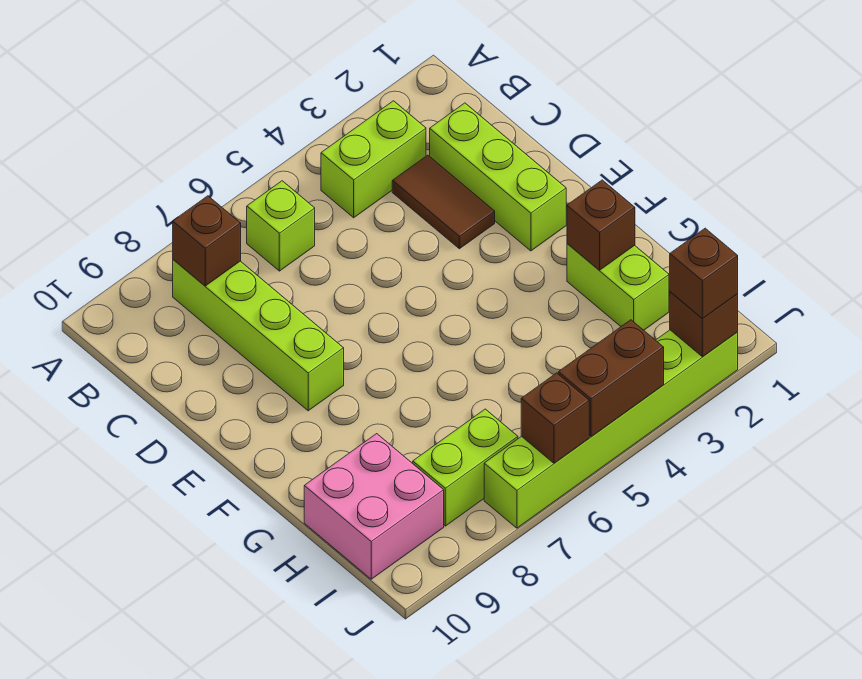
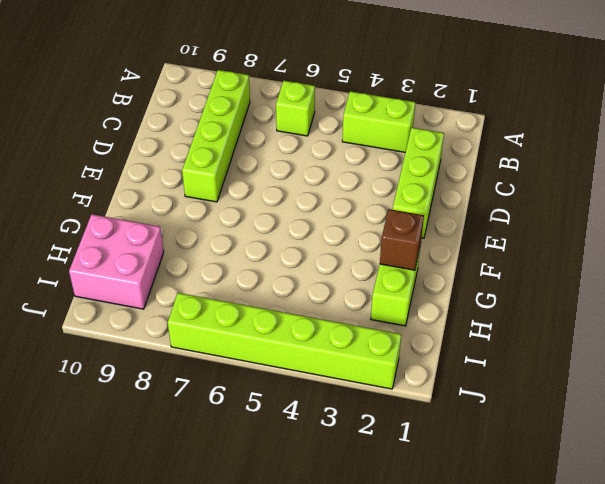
none -> brown 1x2 tile [392,155,495,249]
none -> lime 1x2 brick [413,409,518,526]
none -> brown 1x1 brick [173,196,241,286]

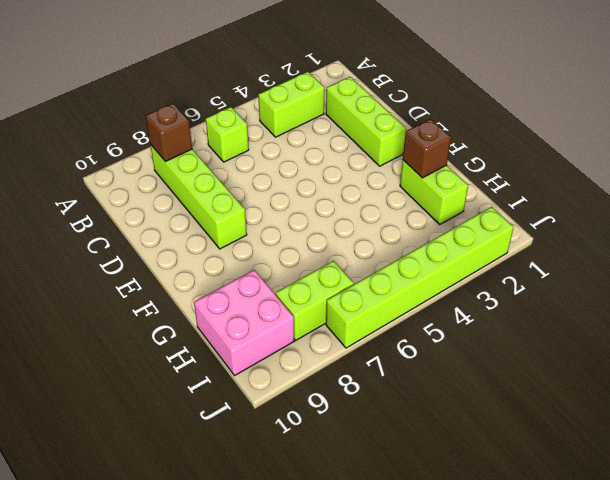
none -> brown 1x2 tile [392,155,495,249]
none -> brown 1x1 brick [670,292,738,357]
none -> brown 1x2 brick [558,320,664,437]

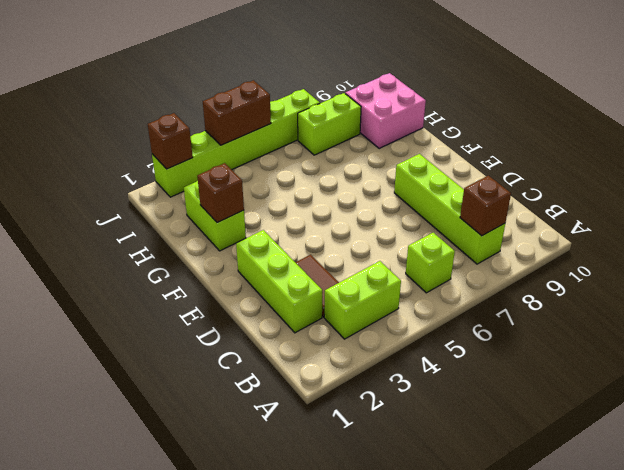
none -> brown 1x1 brick [521,373,589,463]
none -> brown 1x1 brick [670,228,738,318]

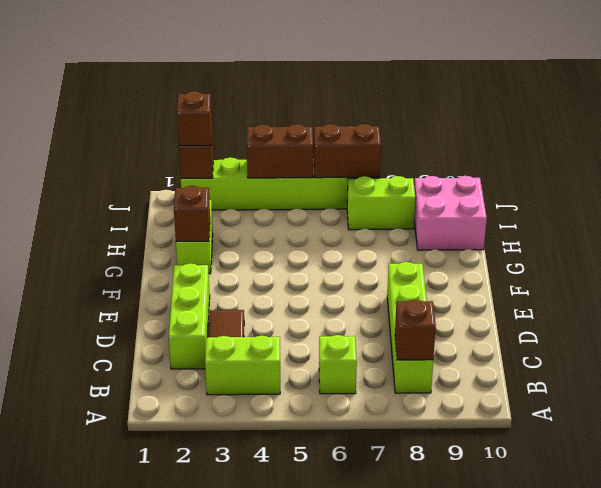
brown 1x2 brick [314,124,381,178] -> brown 1x1 brick [521,373,589,463]

